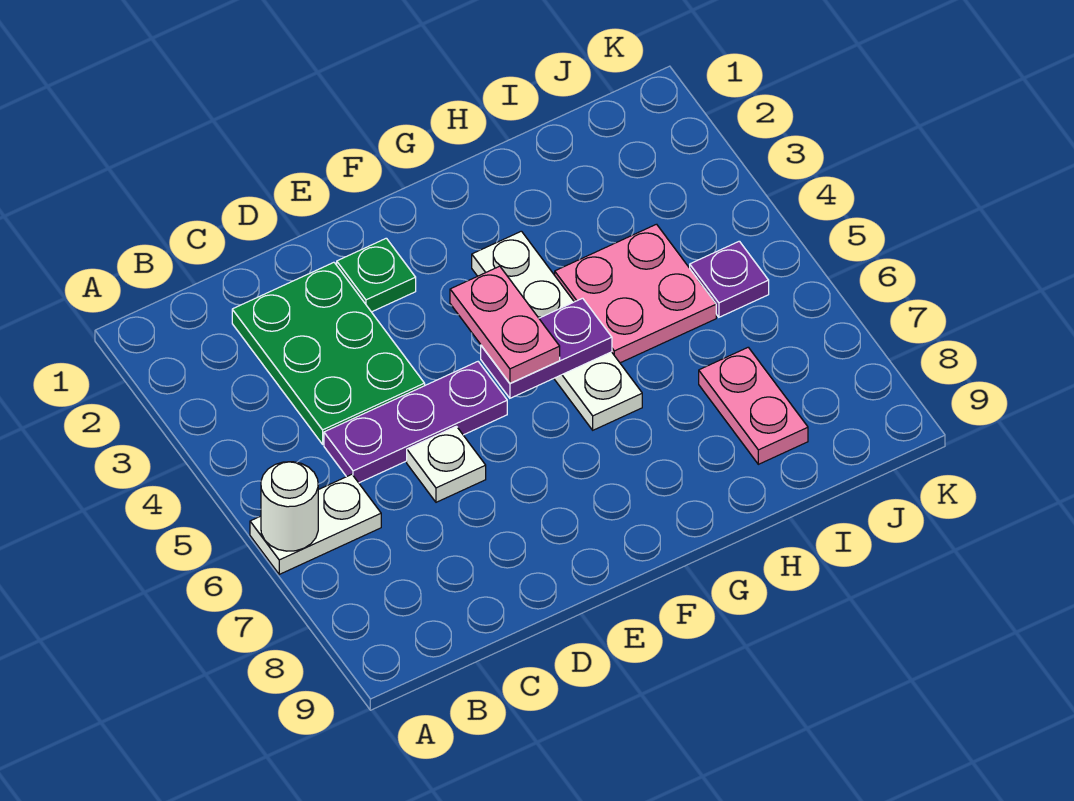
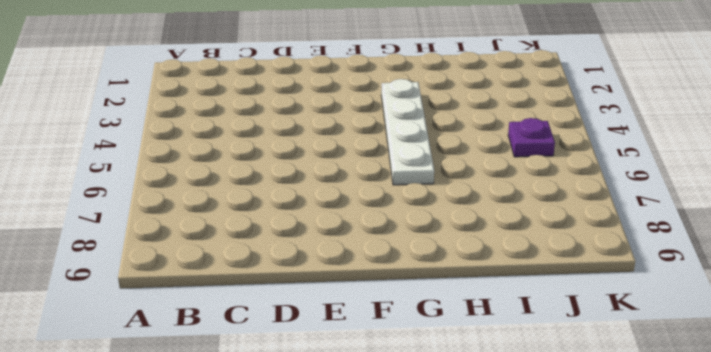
none -> white 1x2 plate [250,474,381,574]
none -> green 2x3 plate [232,262,425,444]
none -> purple 1x3 plate [324,362,507,483]

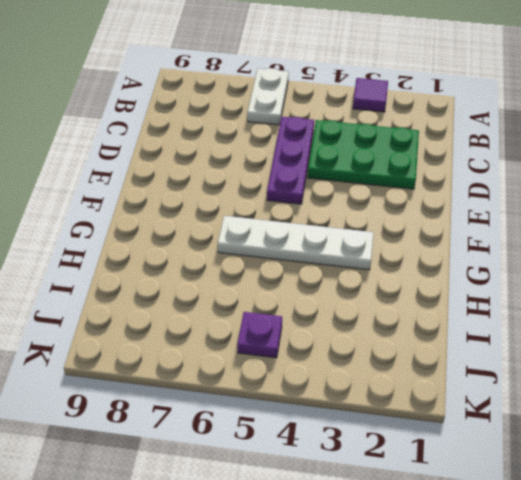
purple 1x1 tile [353,78,388,112] -> none
none -> white 1x1 plate [407,426,486,502]
none -> green 1x1 plate [337,238,416,312]
none -> pink 2x2 plate [555,224,716,363]

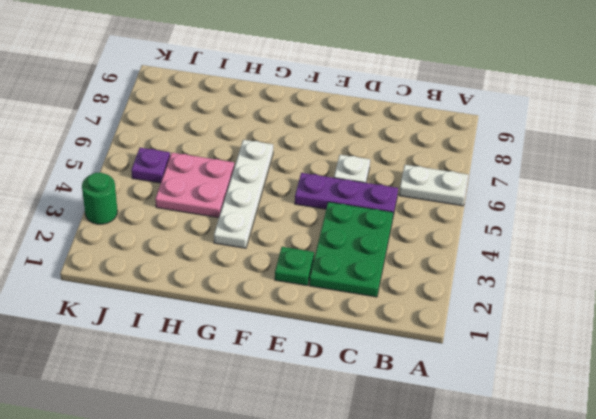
green 1x1 round brick [82,172,118,224] -> none
none -> pink 1x2 plate [699,347,808,464]
none -> white 1x1 round brick [261,462,318,551]
none -> purple 1x2 plate [481,298,612,398]

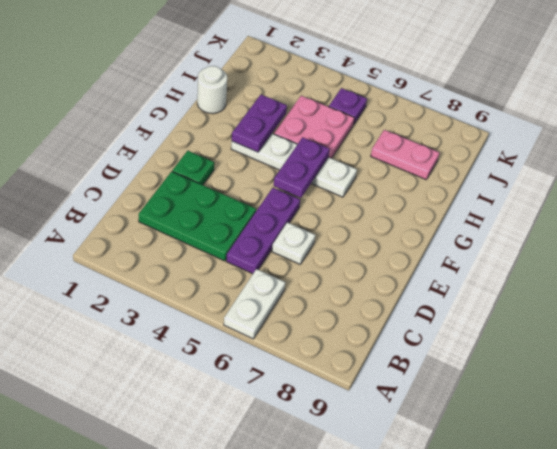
purple 1x2 plate [232,94,287,152] -> none
white 1x1 round brick [197,66,227,114] -> white 1x1 round brick moved to [261,462,318,551]
none -> pink 1x2 plate [450,266,560,383]

